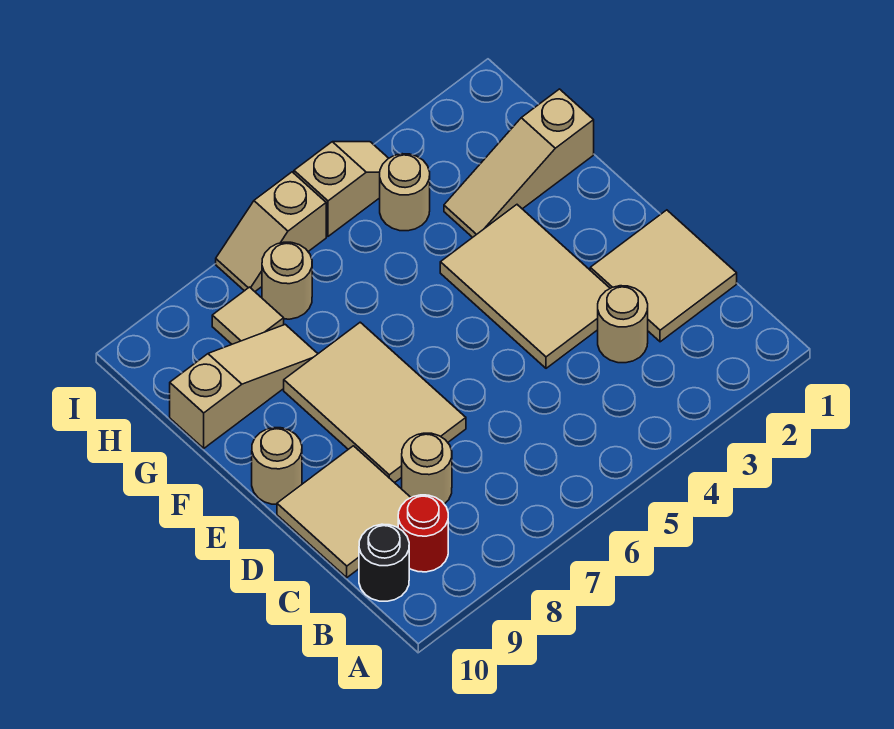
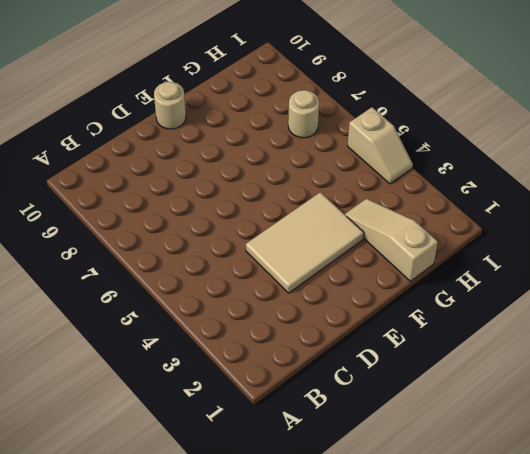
none -> red 1x1 round brick [398,495,448,572]
none -> black 1x1 round brick [359,524,409,601]
none -> tan 2x2 tile [590,210,737,342]

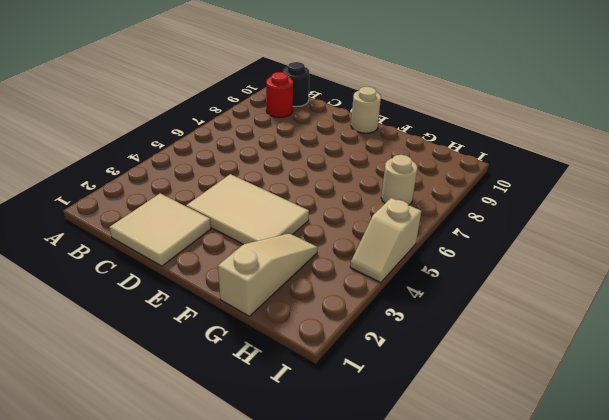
none -> tan 1x1 round brick [598,286,648,363]
none -> tan 1x1 round brick [402,433,452,504]
none -> tan 2x2 tile [277,446,411,578]

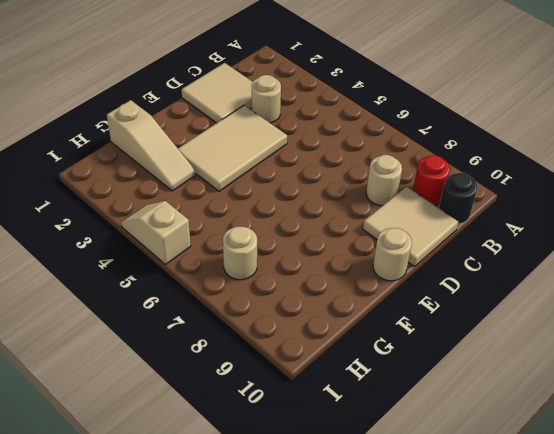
none -> tan 2x3 tile [284,322,466,483]
none -> tan 1x3 slope [170,325,318,448]
none -> tan 1x1 round brick [380,154,430,231]

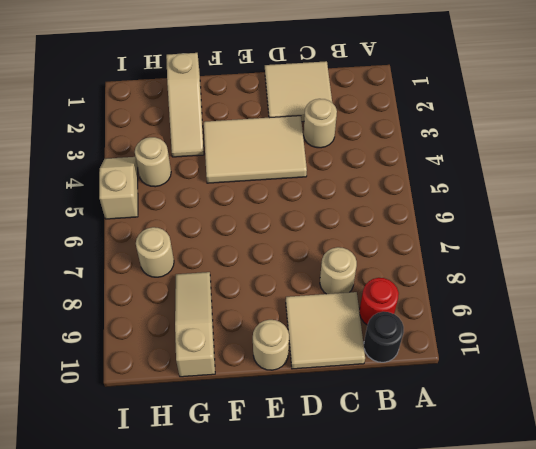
none -> tan 2x3 tile [284,322,466,483]
none -> tan 1x1 tile [212,287,284,344]
none -> tan 1x2 slope [216,172,326,291]

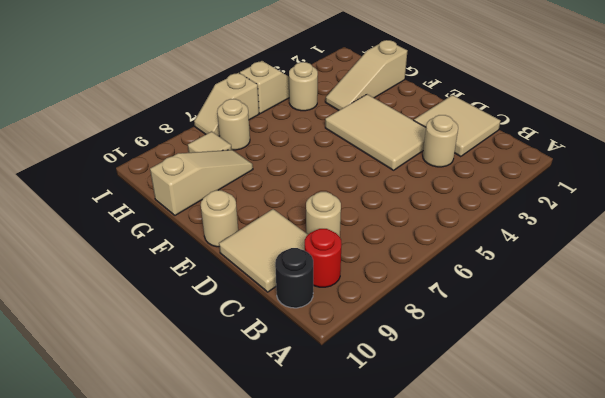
none -> tan 2x3 tile [284,322,466,483]

